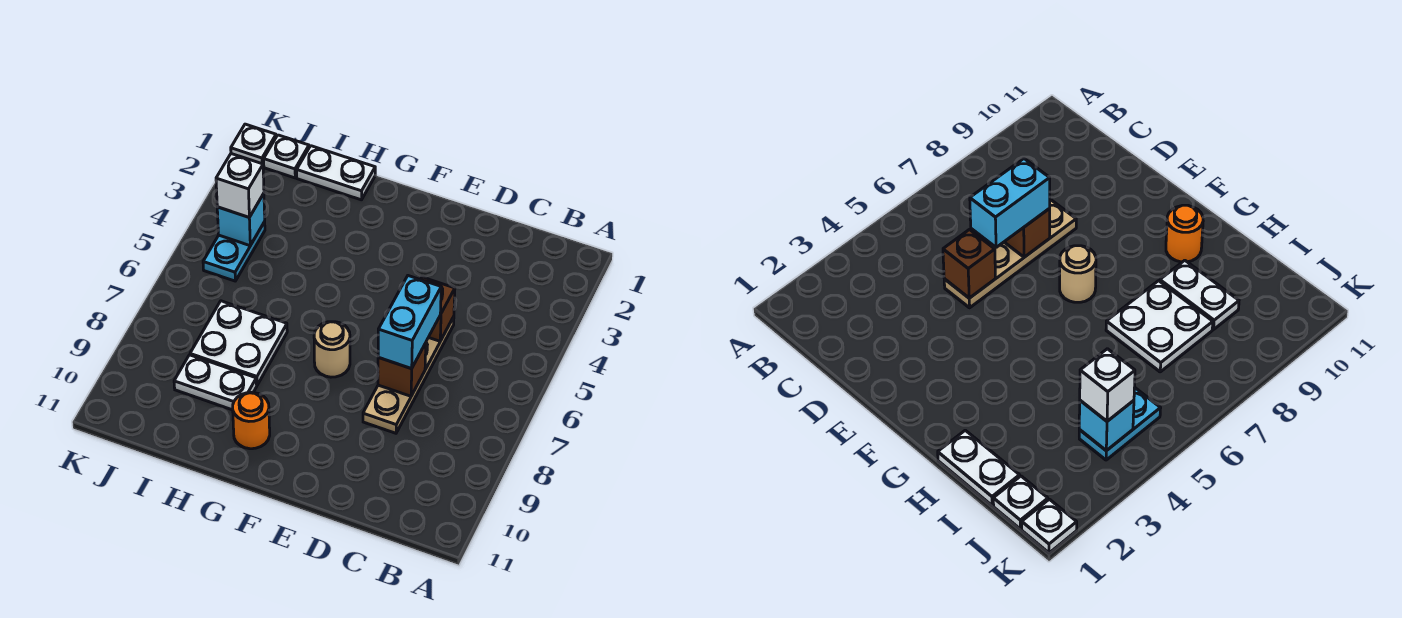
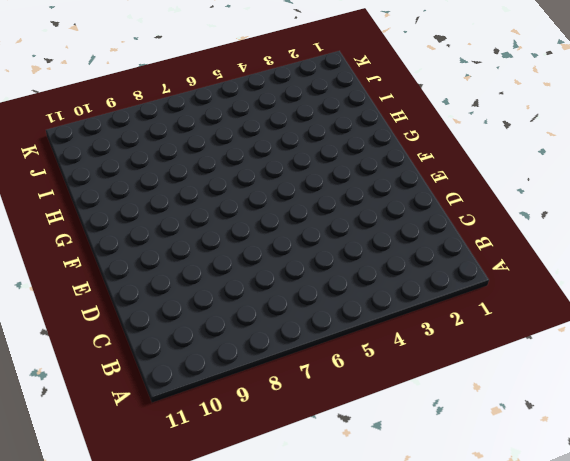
none -> tan 1x4 plate [363,317,454,433]
none -> tan 1x1 round brick [314,322,350,377]
none -> orange 1x1 round brick [233,392,270,449]

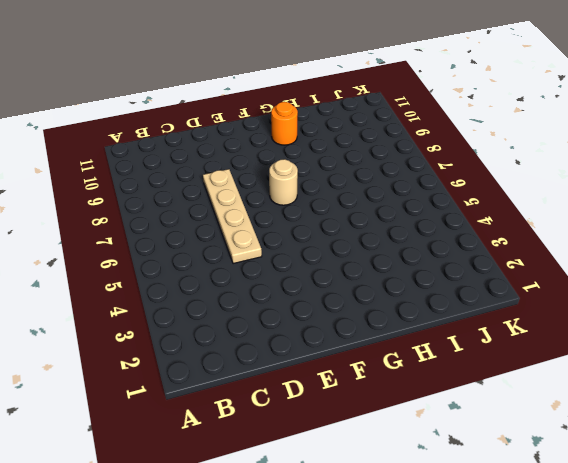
none -> white 1x2 plate [297,146,375,200]
none -> white 2x2 plate [190,301,287,385]
none -> white 1x2 plate [174,355,257,410]

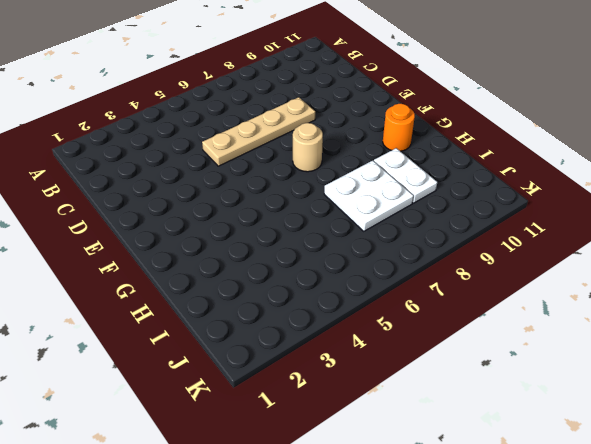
none -> white 1x2 plate [297,146,375,200]
none -> white 1x1 plate [263,135,309,178]
none -> cyan 1x2 plate [203,222,265,281]

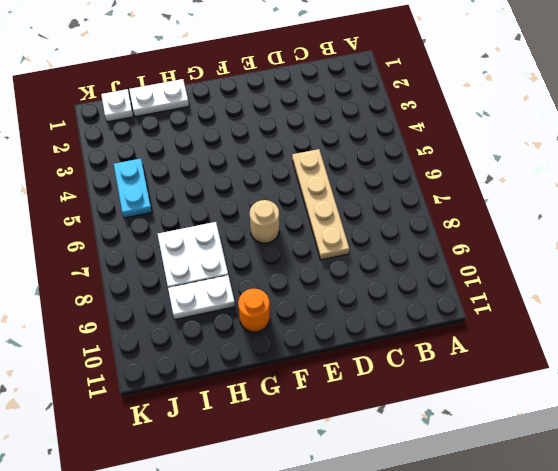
none -> white 1x1 plate [231,124,276,165]
none -> brown 1x1 brick [420,277,455,341]
none -> brown 1x1 brick [378,343,426,396]

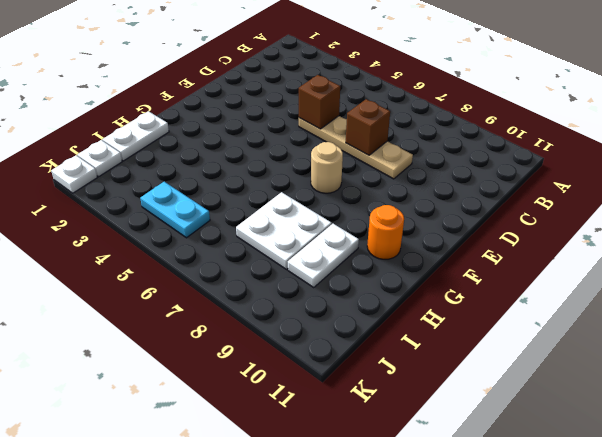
none -> cyan 1x1 brick [217,193,265,246]
none -> cyan 1x2 brick [378,276,441,369]
none -> white 1x1 brick [216,154,264,217]

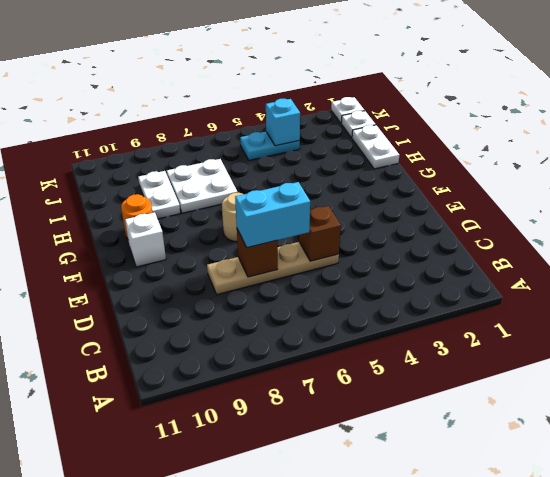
white 1x1 brick [125,212,166,267] -> white 1x1 brick moved to [216,154,264,217]

